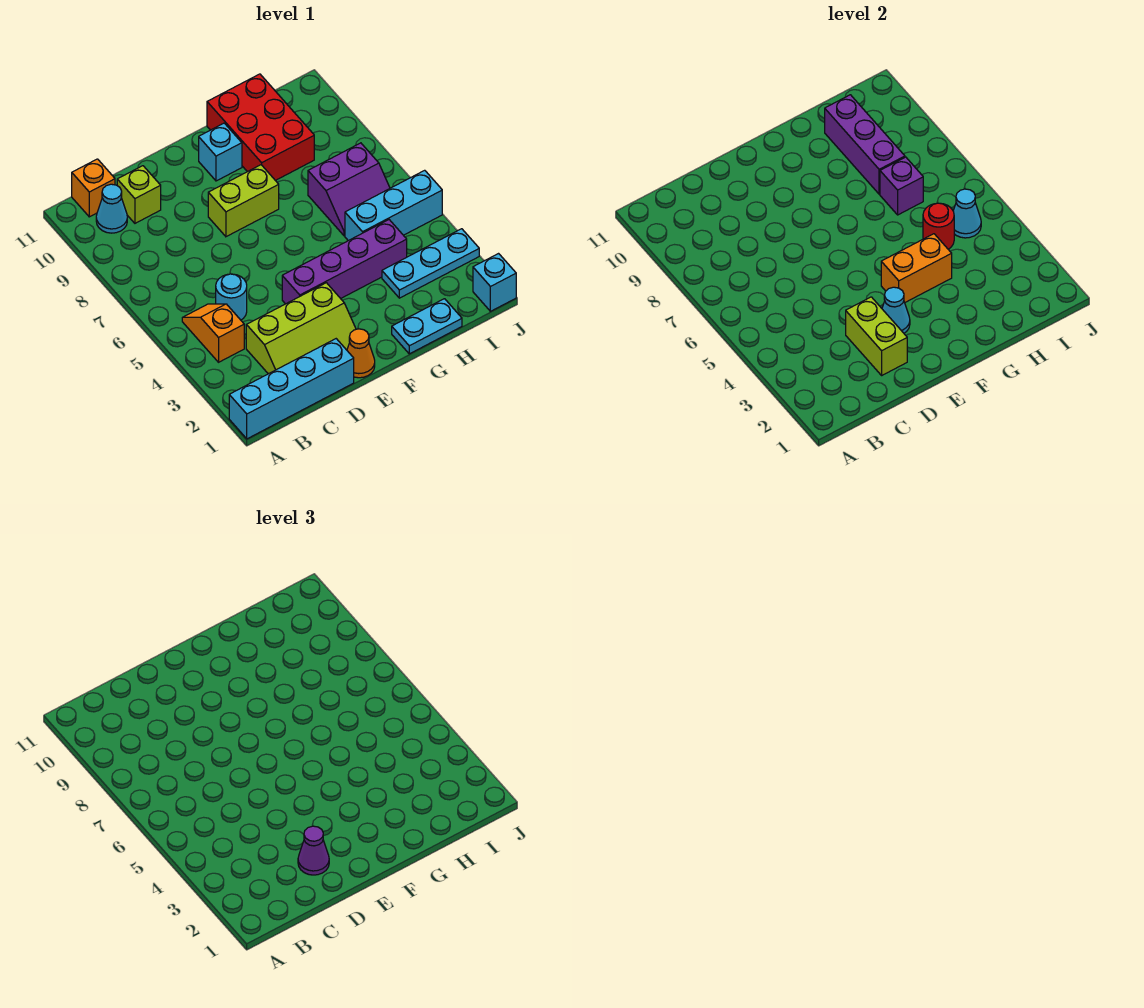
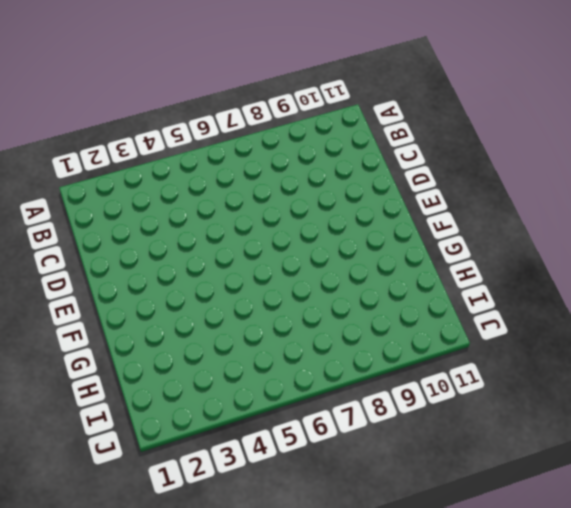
none -> cyan 1x4 brick [229,339,354,439]
none -> orange 1x2 slope [182,304,244,362]
none -> cyan 1x1 cone [96,184,127,233]

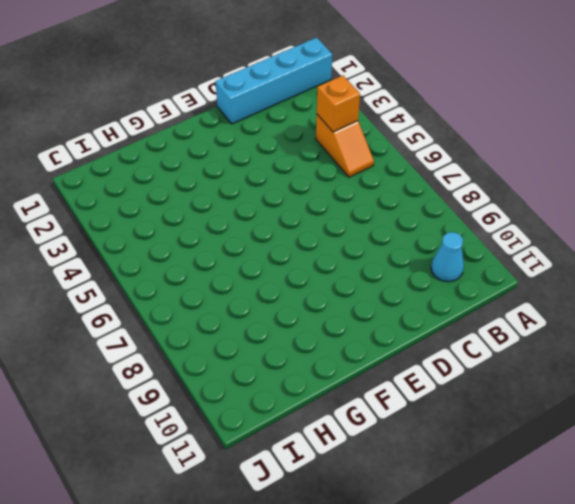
orange 1x1 brick [317,75,360,132] -> orange 1x1 brick moved to [72,159,115,217]
none -> lime 2x3 slope [246,283,356,374]
none -> cyan 1x1 round brick [216,274,247,320]
none -> lime 1x1 brick [117,166,161,223]

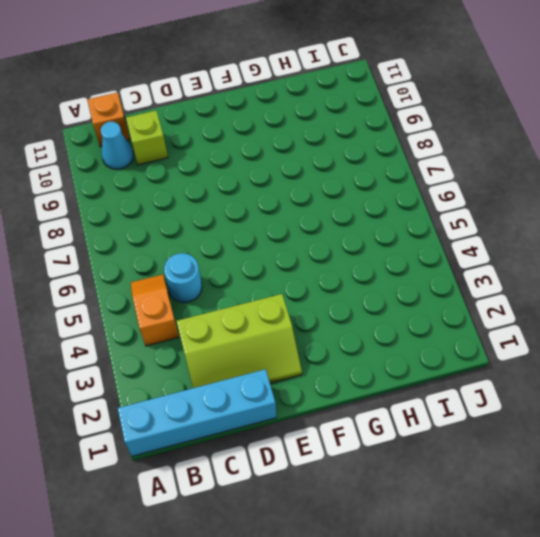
none -> orange 1x1 cone [347,329,375,378]
none -> purple 1x4 brick [282,220,407,304]
none -> lime 1x2 brick [208,165,279,237]

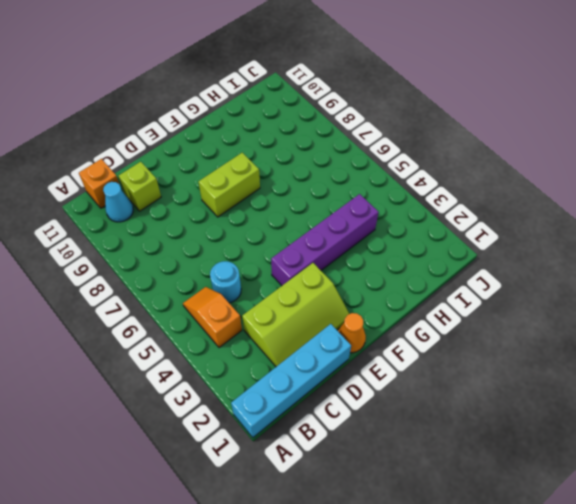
none -> cyan 1x1 brick [199,123,242,181]
none -> cyan 1x2 plate [392,299,462,354]
none -> red 2x3 brick [207,74,314,181]

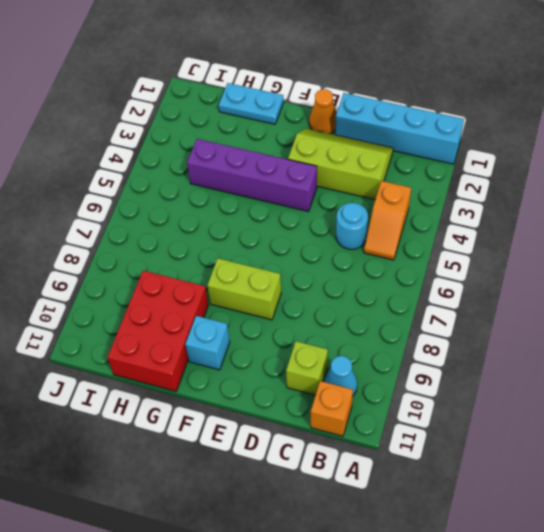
none -> cyan 1x3 plate [382,229,479,298]
none -> cyan 1x3 brick [345,170,442,241]
none -> purple 2x2 slope [308,143,390,236]

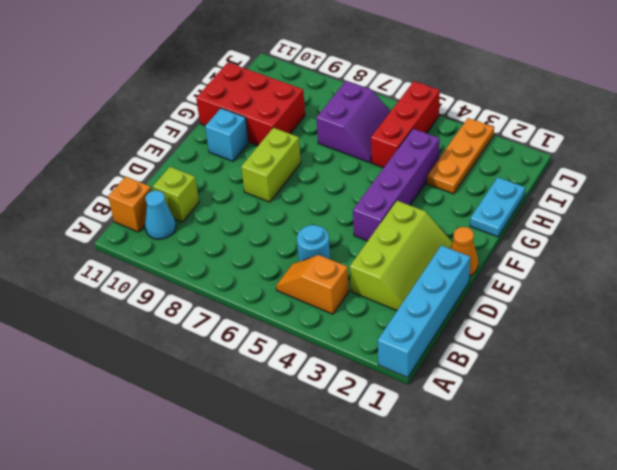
orange 1x3 plate [427,118,494,194] -> cyan 1x3 plate [382,229,479,298]
red 1x3 brick [371,81,440,168] -> cyan 1x3 brick [345,170,442,241]
none -> cyan 1x1 brick [473,254,516,311]
none -> lime 1x2 brick [846,297,907,375]
none -> cyan 1x1 cone [882,287,910,333]

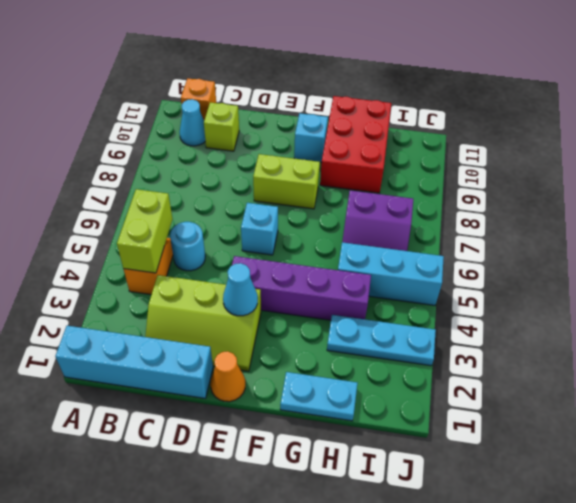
lime 1x2 brick [117,189,173,273] -> lime 1x2 brick moved to [846,297,907,375]
cyan 1x1 brick [241,203,278,255] -> cyan 1x1 brick moved to [473,254,516,311]
none -> orange 1x2 brick [881,234,952,302]
none -> red 1x1 round brick [923,203,954,249]
none -> purple 1x1 brick [880,157,923,215]

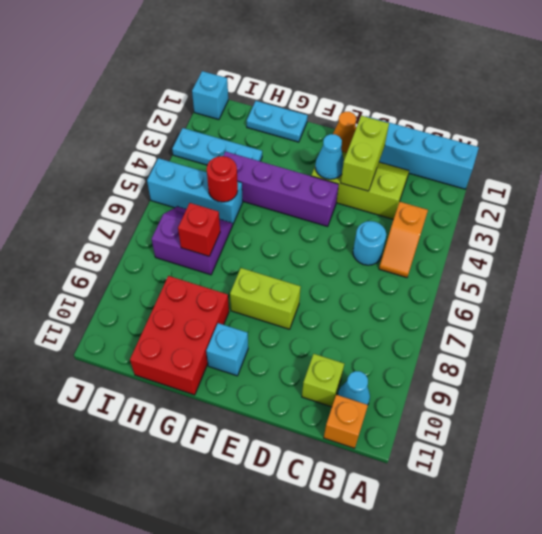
red 1x1 brick [178,203,220,256] -> purple 1x1 brick [880,157,923,215]
none -> orange 1x2 brick [881,234,952,302]
none -> purple 1x3 brick [825,95,905,194]
none -> cyan 1x1 cone [953,189,981,238]

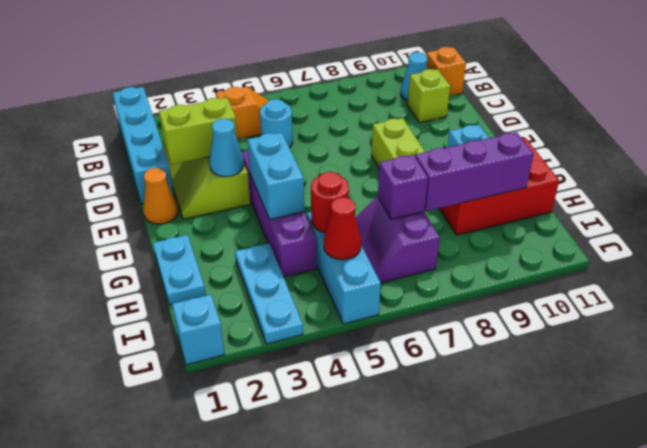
cyan 1x2 brick [248,132,304,219] -> orange 1x2 brick [881,234,952,302]
red 1x1 cone [324,197,361,260] -> cyan 1x1 cone [953,189,981,238]
none -> purple 1x1 cone [298,826,329,875]

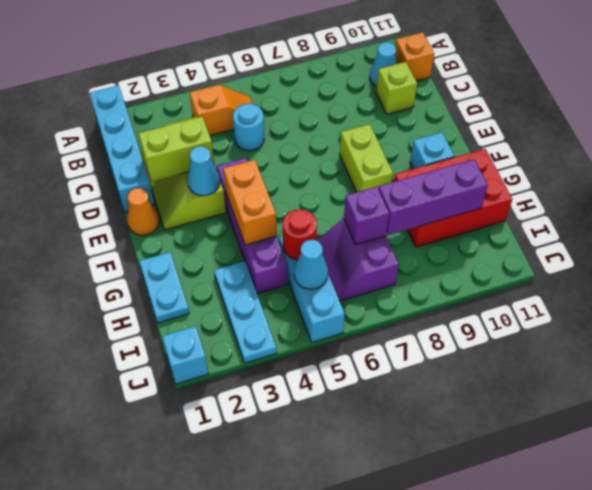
none -> purple 1x1 cone [298,826,329,875]

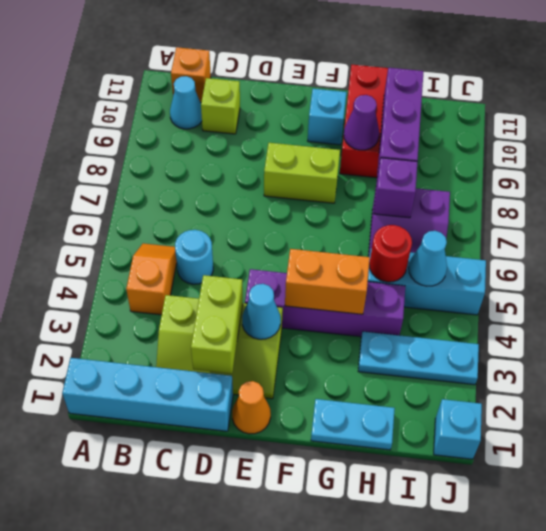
purple 1x1 cone [344,95,379,150] -> purple 1x1 cone moved to [298,826,329,875]

